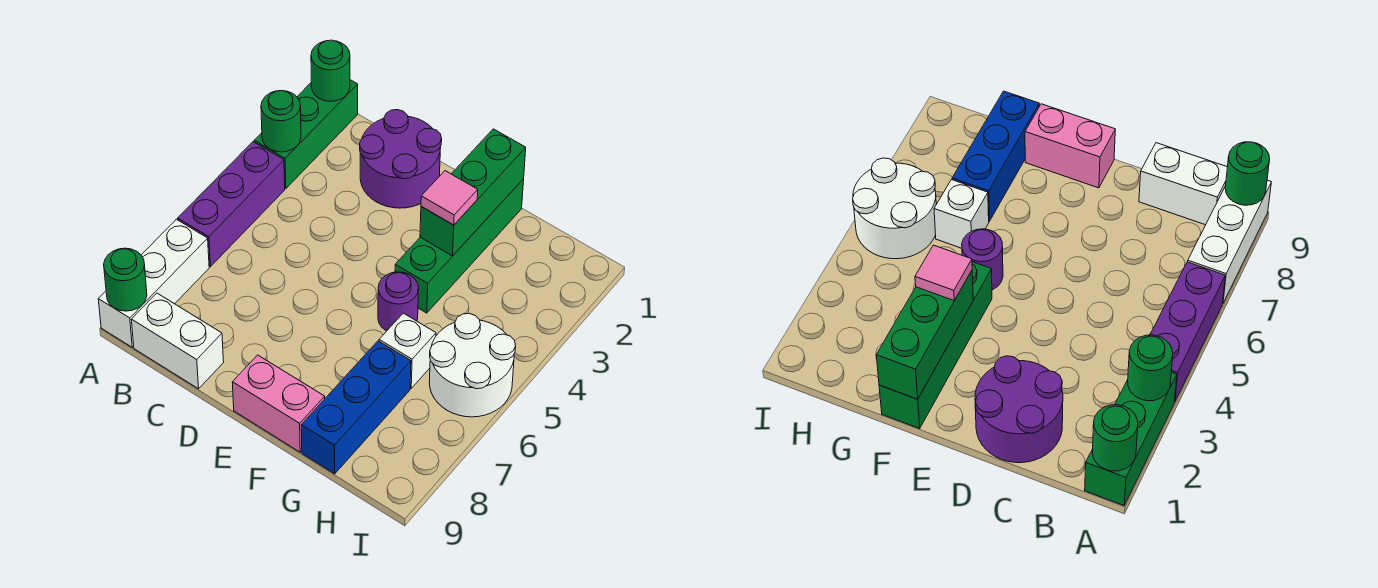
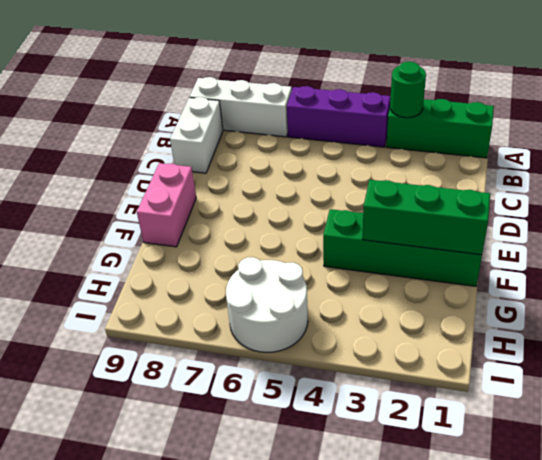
none -> purple 2x2 round brick [360,110,442,208]
none -> purple 1x1 round brick [378,272,419,331]
none -> white 1x1 brick [379,313,436,388]

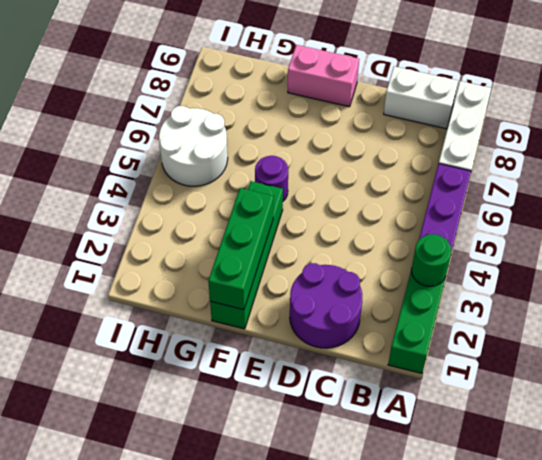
none -> white 1x1 brick [379,313,436,388]
none -> blue 1x3 brick [301,341,411,474]
none -> green 1x1 round brick [311,40,350,101]

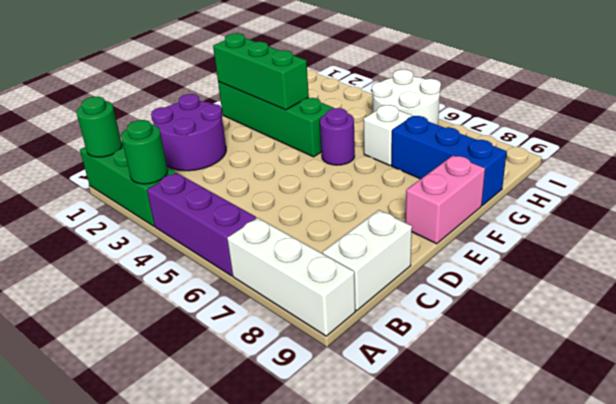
none -> green 1x1 round brick [104,248,147,311]
none -> pink 1x1 tile [421,171,478,225]

